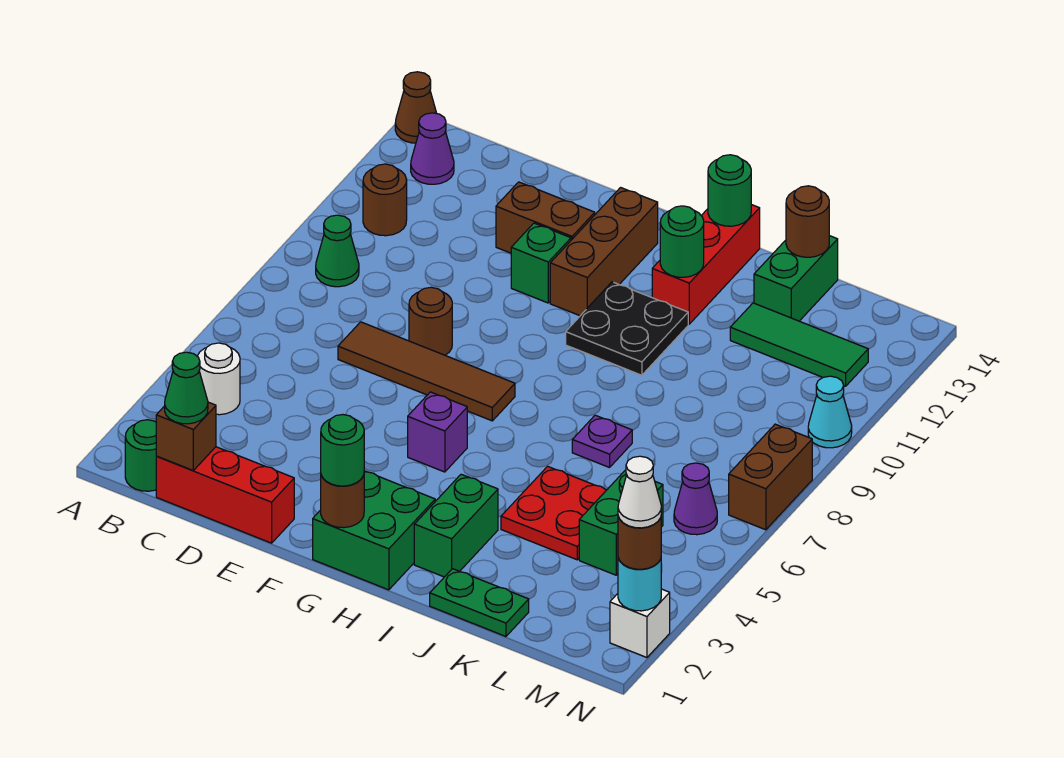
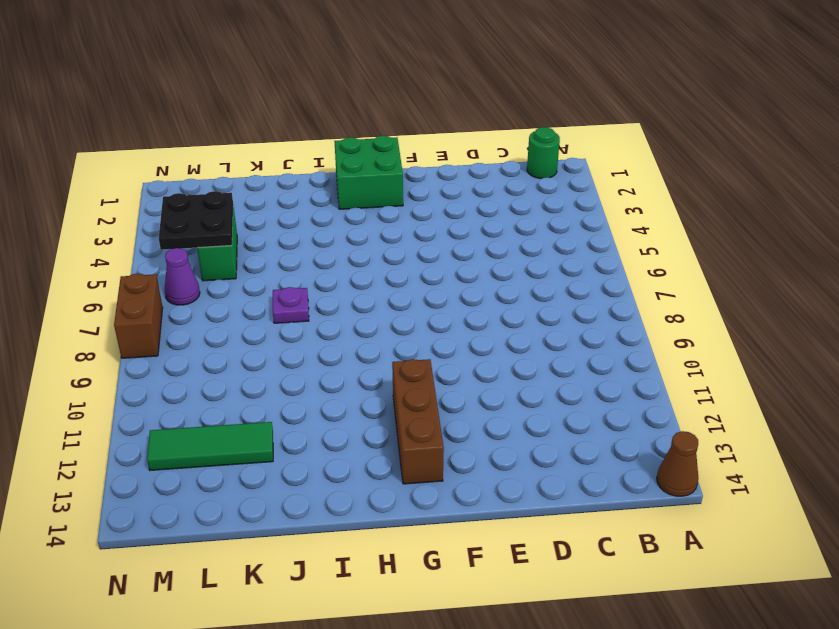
black 2x2 plate [159,191,233,250] -> black 2x2 plate moved to [566,282,688,375]
none -> white 1x1 round brick [198,343,240,415]
none -> green 1x1 cone [316,215,359,287]
none -> brown 1x1 round brick [363,164,407,236]
none -> purple 1x1 cone [411,113,454,184]

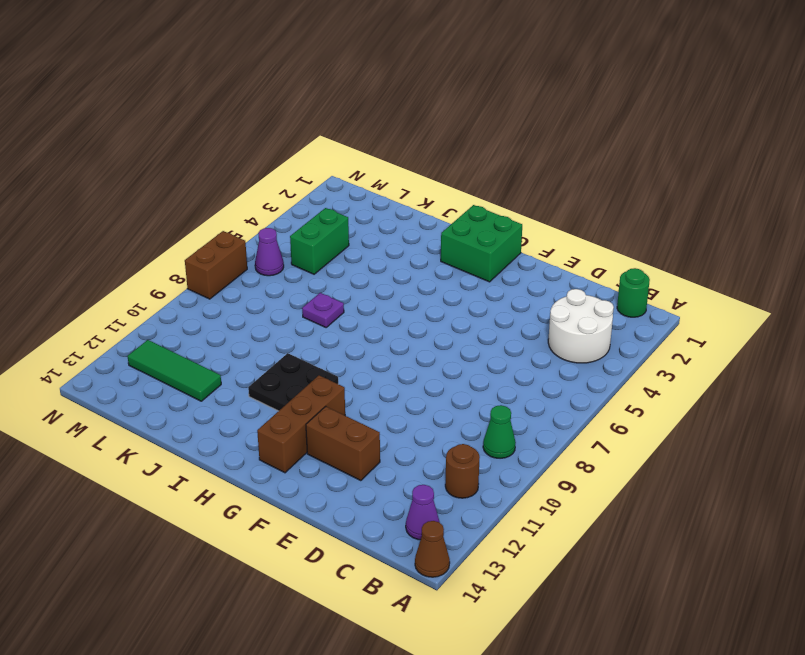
white 2x2 round brick [548,289,614,363] -> white 1x1 round brick [198,343,240,415]
none -> red 1x3 brick [156,447,294,543]
none -> brown 1x4 tile [338,322,515,421]
none -> brown 1x1 round brick [409,287,452,355]
none -> green 1x1 brick [511,223,571,303]

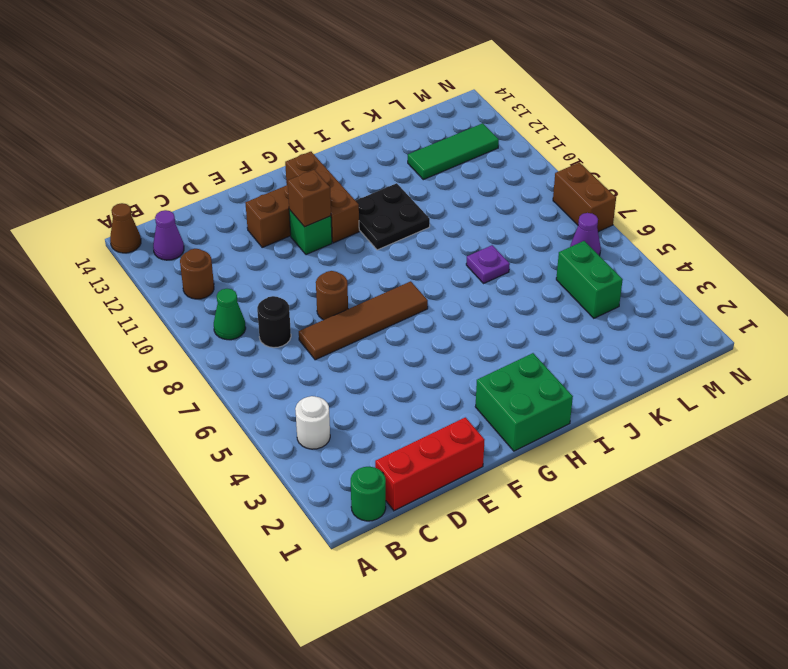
black 1x1 round brick [257,296,291,348] -> none
brown 1x1 brick [288,170,331,227] -> brown 1x1 brick moved to [156,402,216,470]
none -> purple 1x1 brick [408,392,467,472]
none -> green 1x2 brick [414,474,498,577]
none -> red 1x3 brick [652,205,760,324]
none -> green 1x2 plate [430,569,529,636]

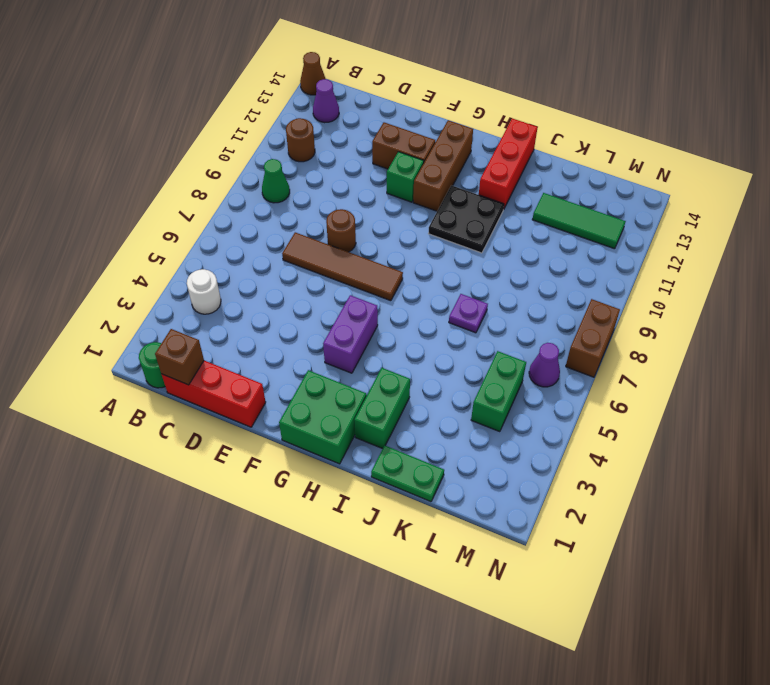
purple 1x2 brick [323,295,378,373] -> purple 1x1 brick [408,392,467,472]
none -> red 2x2 plate [501,466,606,560]
none -> green 1x2 brick [754,236,838,321]
none -> white 1x1 brick [610,589,670,658]
none -> cyan 1x1 cone [808,376,852,448]

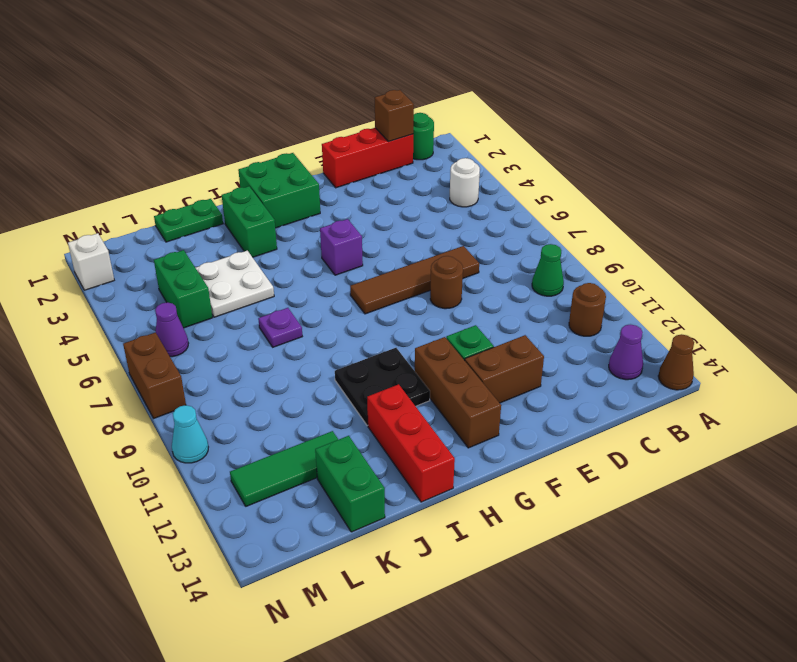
white 2x2 plate [195,251,274,317] -> red 2x2 plate [501,466,606,560]
none -> brown 1x1 round brick [321,475,364,528]
none -> green 1x1 round brick [660,206,704,277]
none -> green 1x1 round brick [708,155,751,226]
none -> brown 1x1 round brick [786,186,829,257]

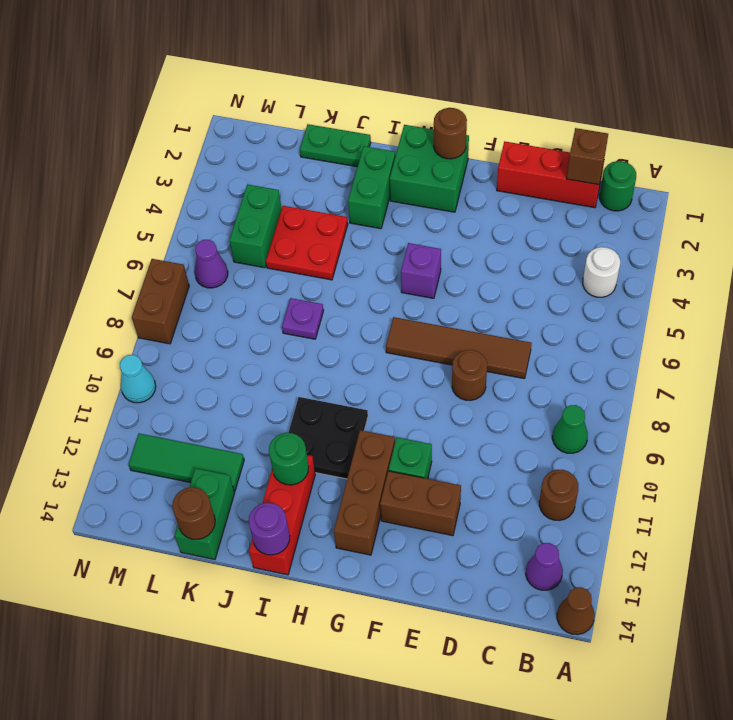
purple 1x1 round brick [249,503,290,555] -> green 1x1 round brick [708,155,751,226]
none -> white 1x1 brick [610,589,670,658]
none -> cyan 1x1 round brick [618,558,661,611]
none -> green 1x1 cone [165,352,208,424]
none -> green 1x1 round brick [321,415,364,486]

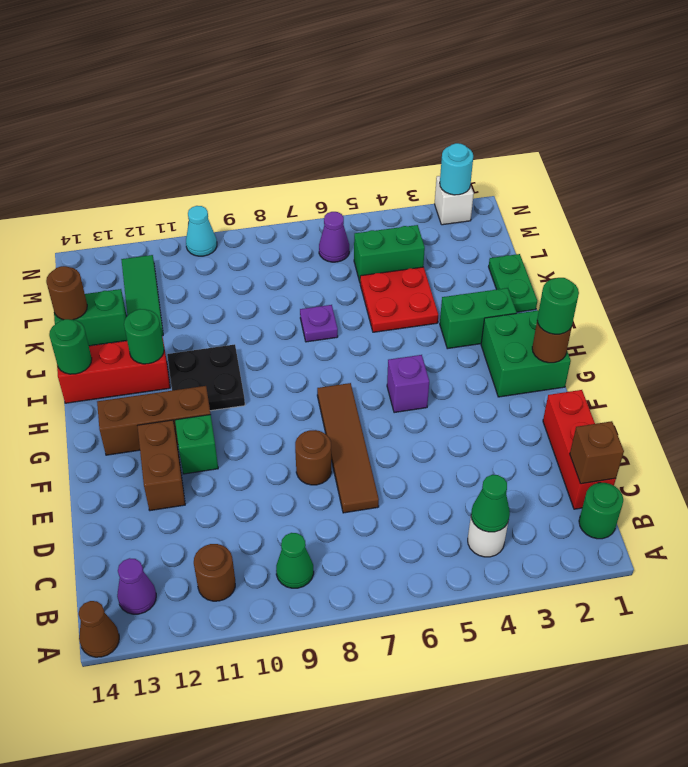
green 1x1 cone [471,475,510,532] -> green 1x1 cone moved to [165,352,208,424]
none -> brown 1x2 brick [729,424,812,530]
none -> brown 1x1 round brick [618,516,661,569]
none -> white 1x1 cone [618,456,661,528]

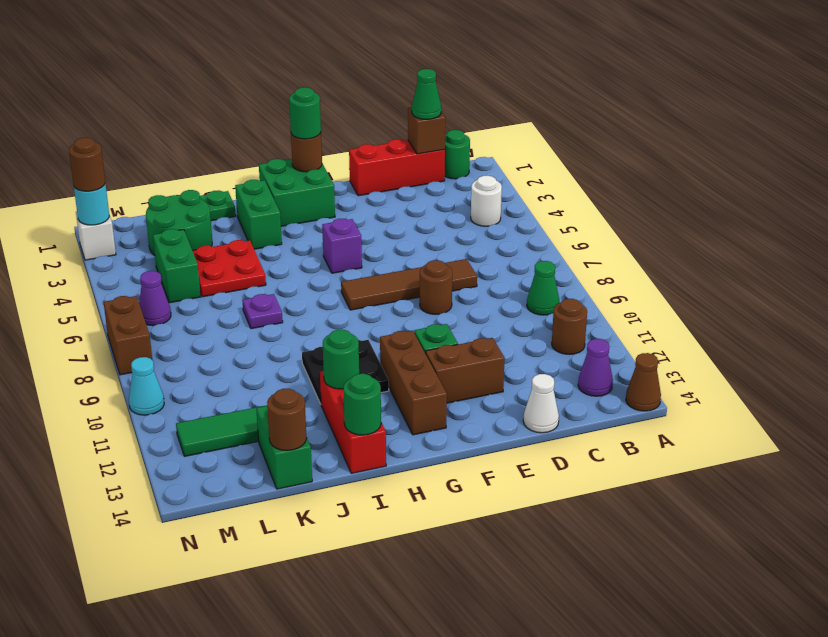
white 1x1 cone [523,374,559,433] -> white 1x1 cone moved to [618,456,661,528]
green 2x2 round brick [146,190,212,255] -> none

